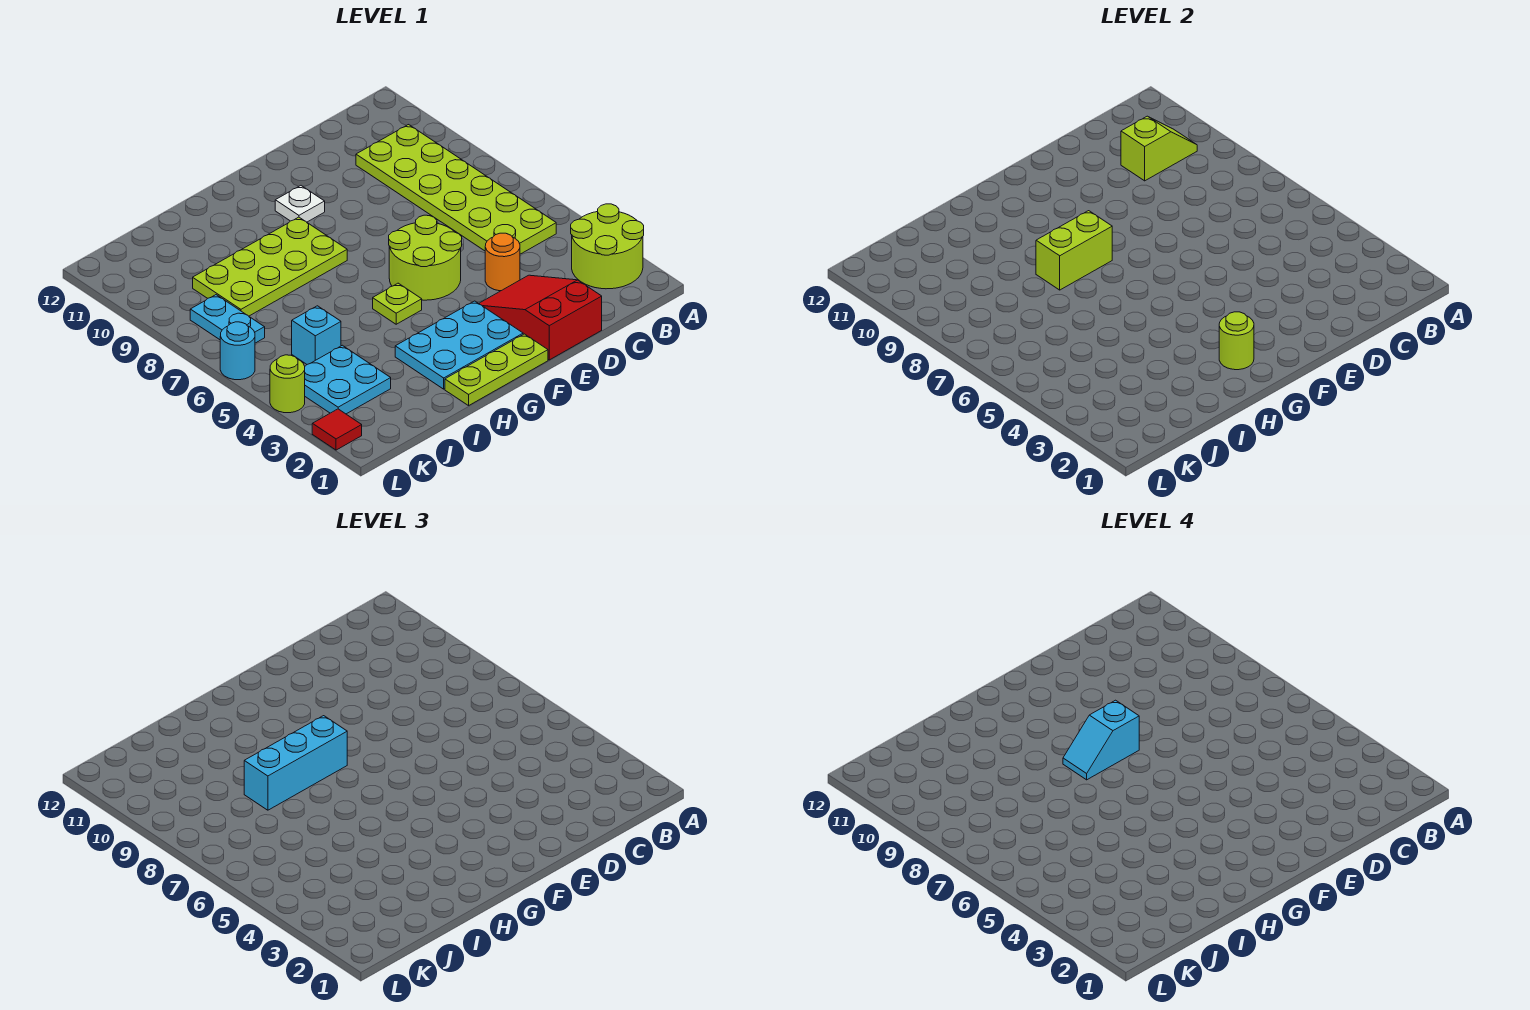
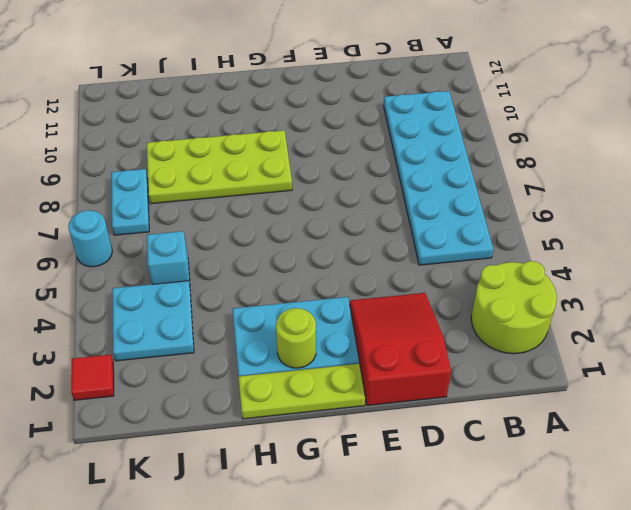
cyan 2x6 plate [384,91,493,265] -> lime 2x6 plate [356,125,556,254]
none -> orange 1x1 round brick [485,233,520,291]
none -> lime 2x2 round brick [389,215,462,300]
none -> white 1x1 plate [275,186,325,222]

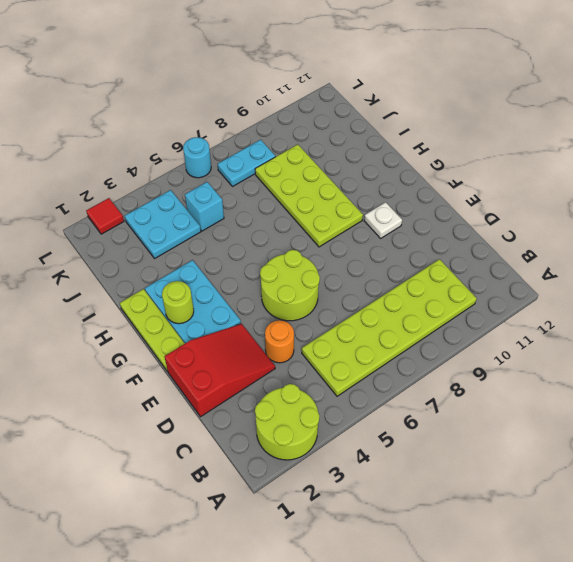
none -> lime 1x1 plate [373,283,422,324]
none -> lime 1x1 round brick [270,355,305,413]
none -> lime 1x2 slope [1121,116,1197,181]

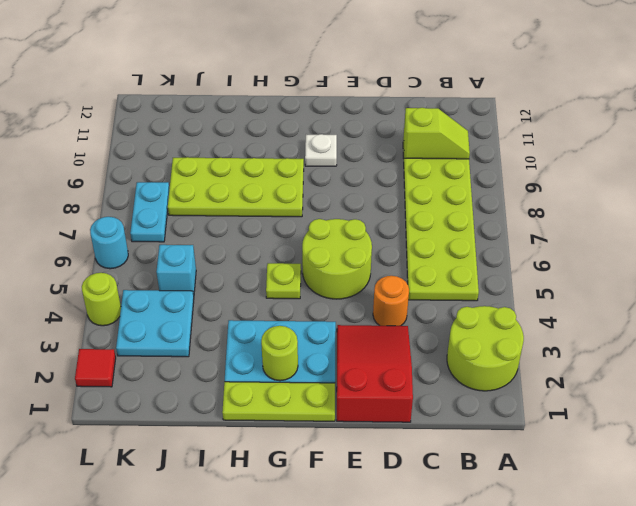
none -> lime 1x2 brick [1036,211,1112,290]
none -> cyan 1x3 brick [244,716,347,810]
none -> cyan 1x2 slope [1063,700,1139,780]

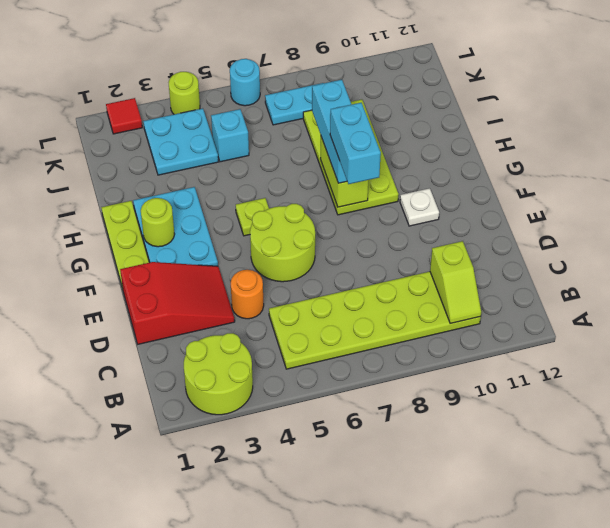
cyan 1x2 brick [330,103,381,184] -> cyan 1x2 slope [1063,700,1139,780]

